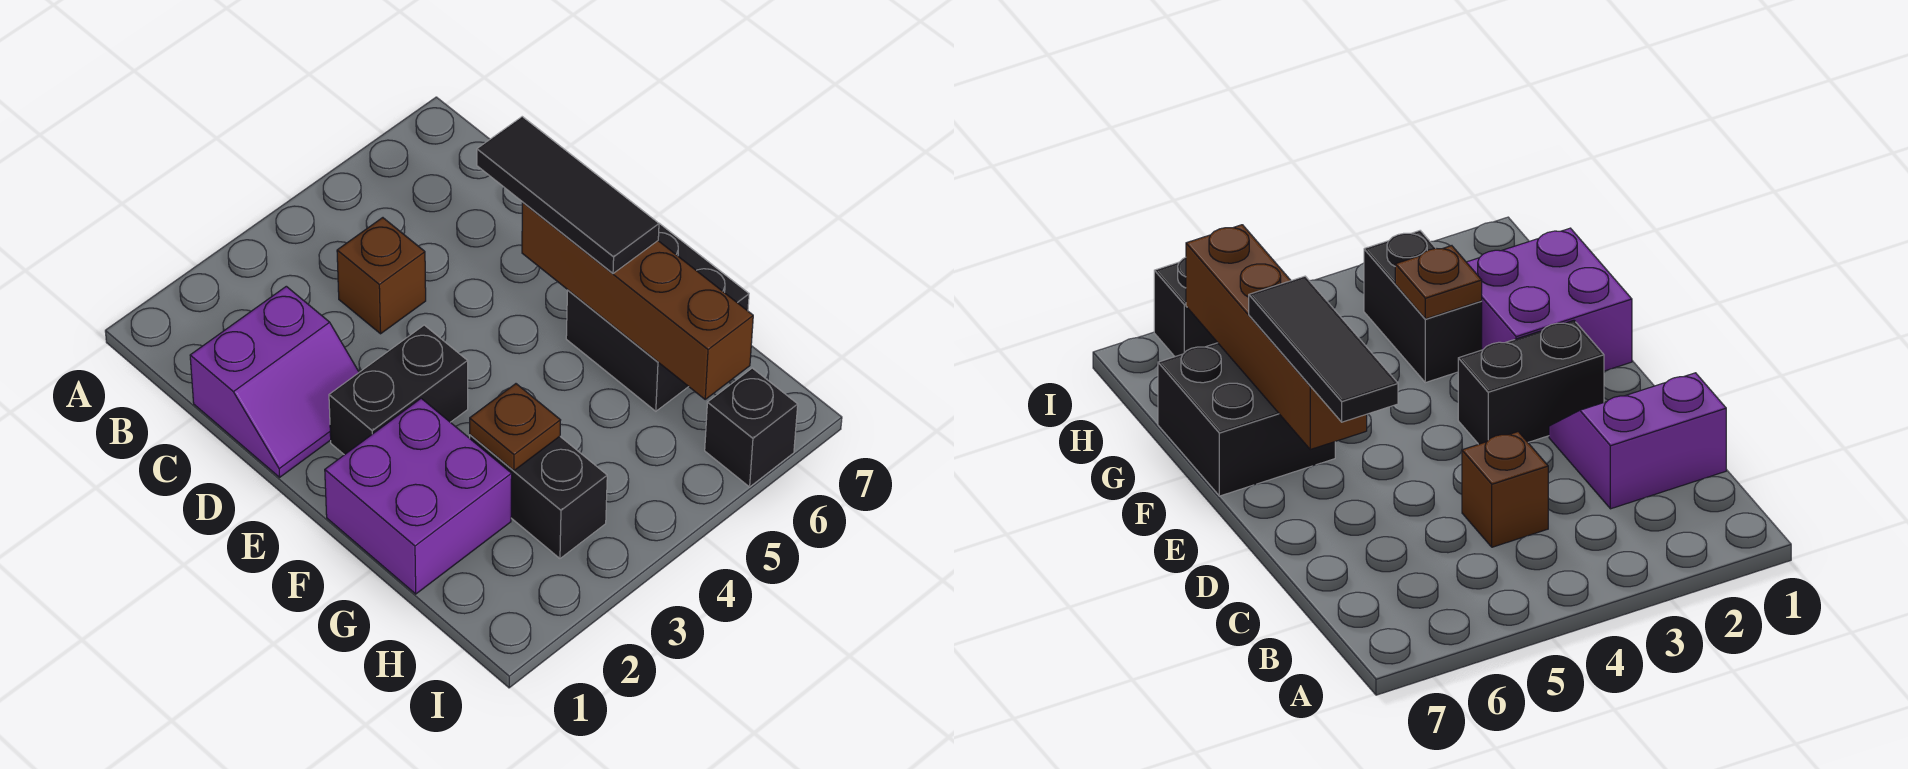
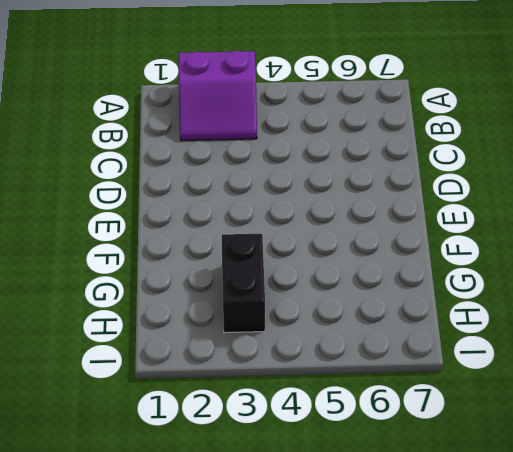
purple 2x2 slope [179,50,257,141] -> purple 2x2 slope moved to [190,286,359,477]
none -> brown 1x1 brick [337,218,426,334]
none -> black 1x2 brick [329,325,468,455]

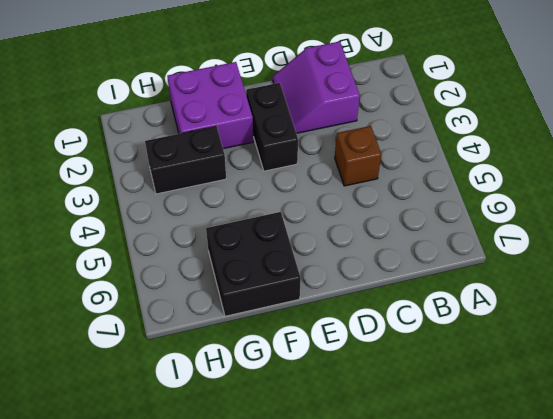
none -> black 1x1 brick [705,368,798,487]
none -> brown 1x4 brick [522,203,753,399]

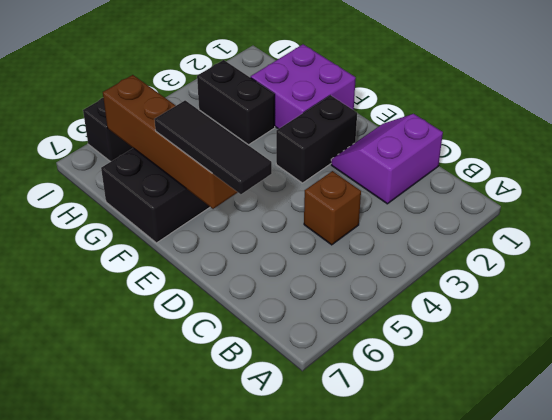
none -> brown 1x1 plate [470,384,561,471]

